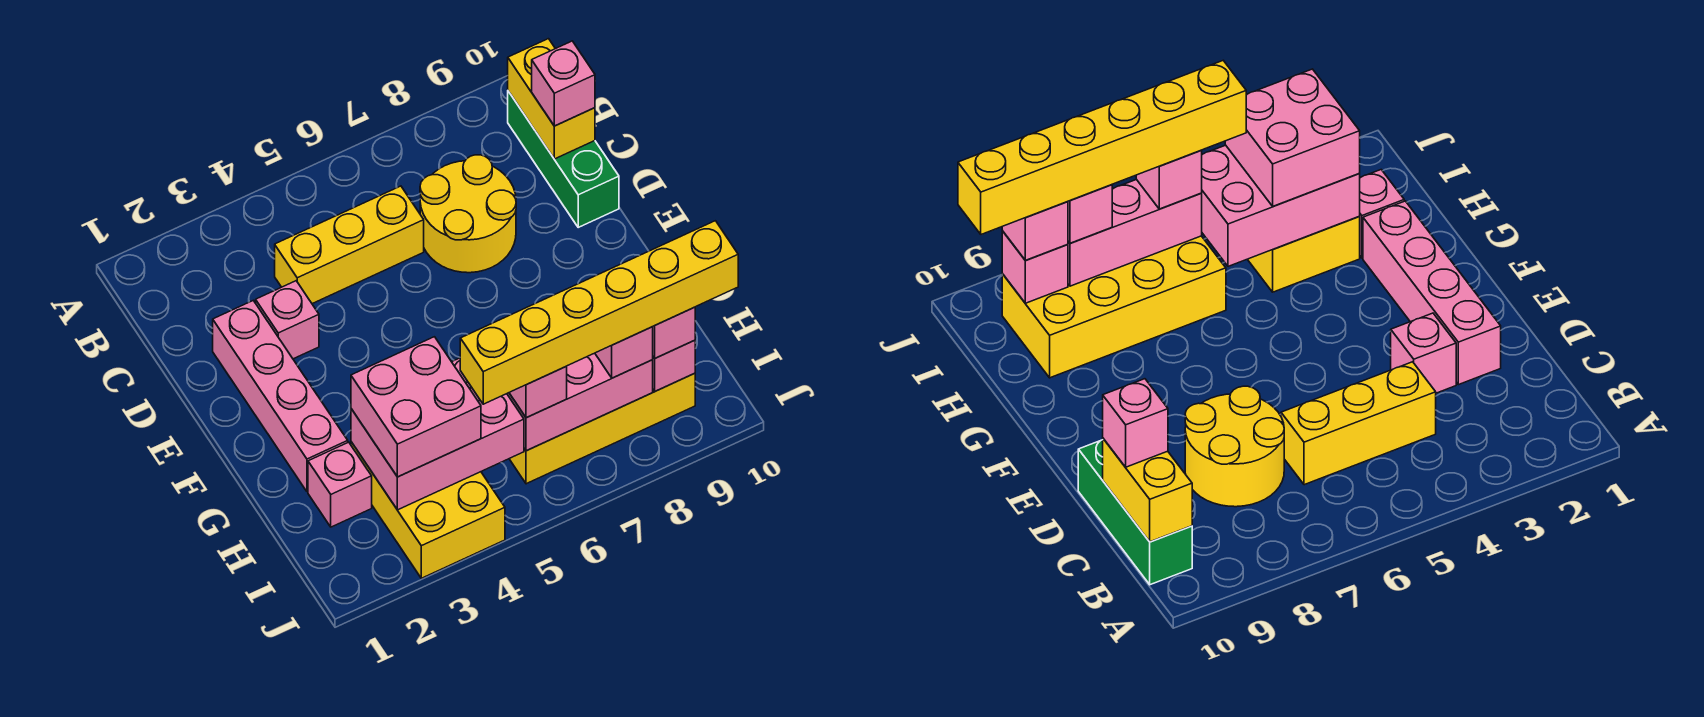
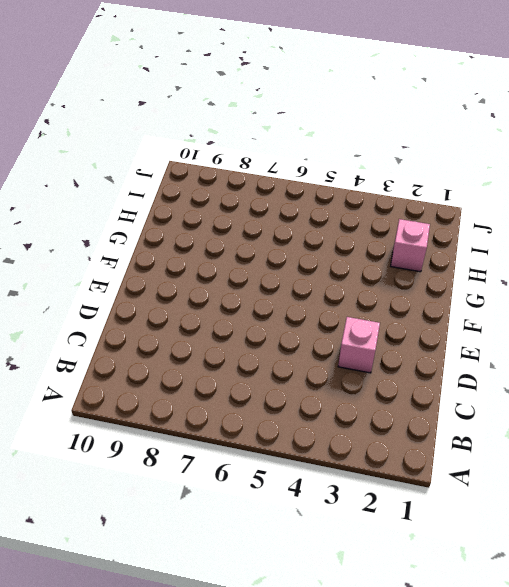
none -> green 1x3 brick [508,91,619,227]
none -> yellow 1x3 brick [275,186,424,304]
none -> yellow 2x2 round brick [420,155,516,273]

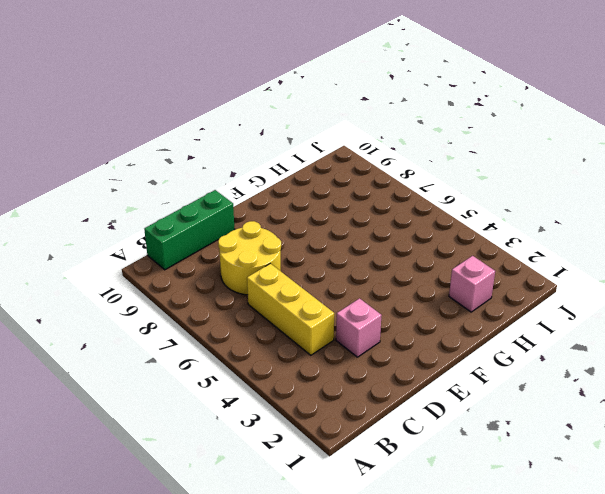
none -> pink 1x4 brick [213,301,348,492]
none -> yellow 2x3 brick [351,442,505,578]
none -> yellow 2x4 brick [509,373,695,484]

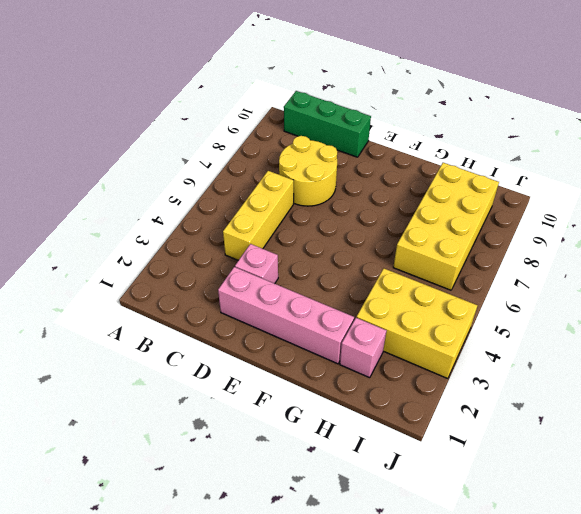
none -> yellow 1x2 brick [508,39,595,159]
none -> pink 2x3 brick [351,358,524,510]
none -> pink 1x3 brick [507,353,653,451]

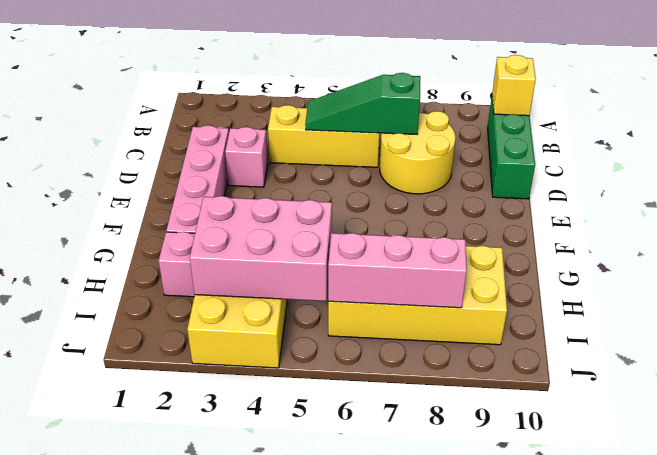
yellow 1x1 brick [492,55,536,116] -> yellow 1x2 brick [508,39,595,159]
green 1x3 slope [305,73,420,134] -> none
none -> pink 1x1 brick [653,340,695,391]
none -> pink 1x1 brick [532,41,595,126]
none -> pink 2x2 brick [351,337,481,477]

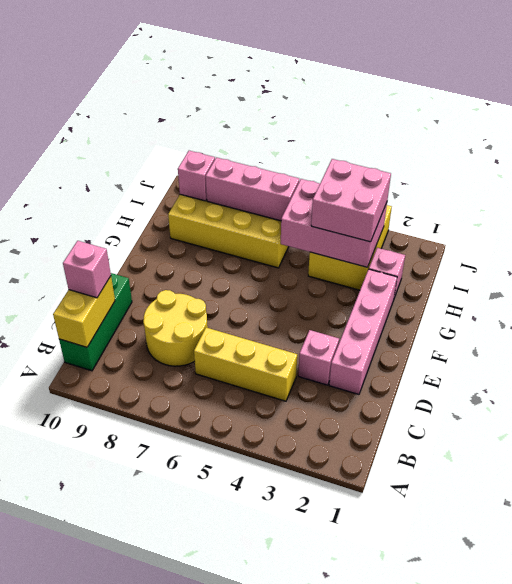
none -> pink 1x1 brick [509,366,567,418]
none -> pink 1x1 brick [595,327,653,378]
none -> pink 1x1 brick [653,307,695,358]

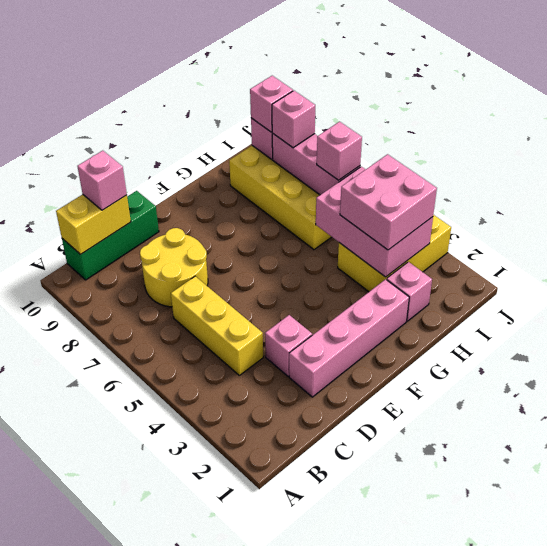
none -> yellow 1x6 brick [460,221,738,404]

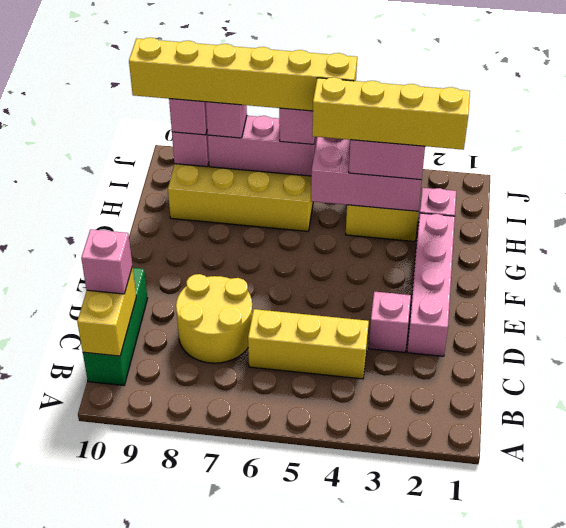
yellow 1x4 brick [312,77,470,150] -> none

